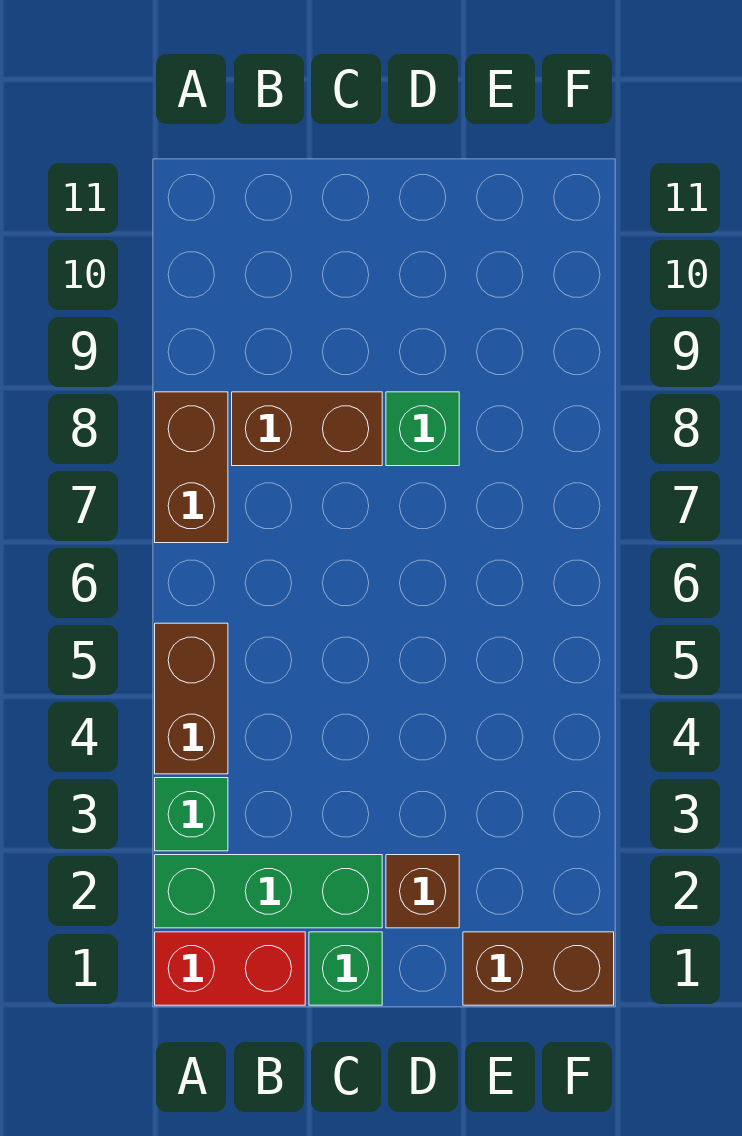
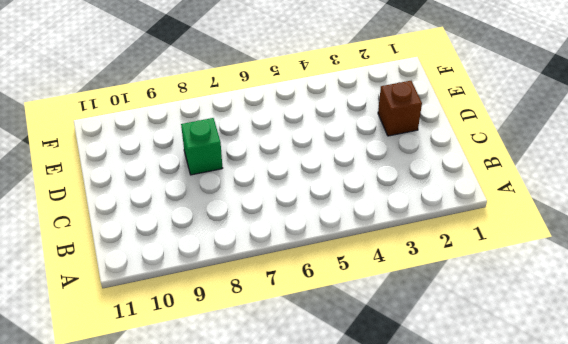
none -> red 1x2 brick [155,932,305,1005]
none -> green 1x3 brick [155,855,382,928]

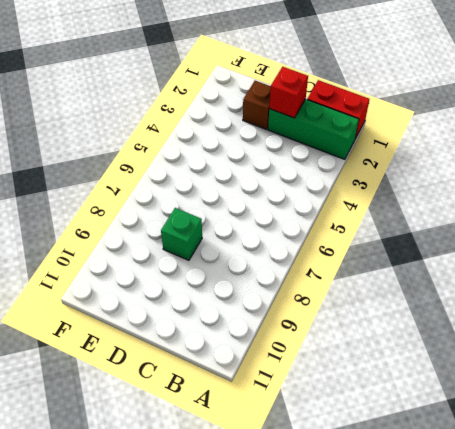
red 1x1 brick [269,67,308,118] -> none
none -> green 1x1 brick [155,778,228,851]
none -> brown 1x2 brick [155,623,228,774]

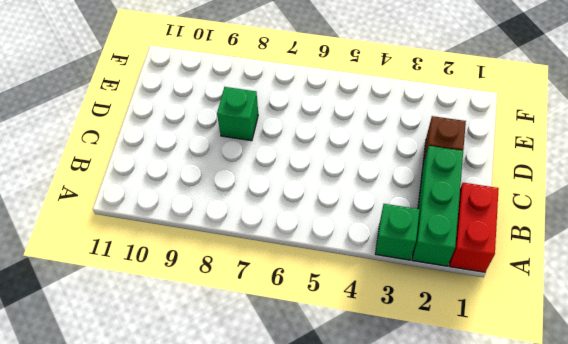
none -> brown 1x2 brick [155,623,228,774]
none -> brown 1x2 brick [155,392,228,543]

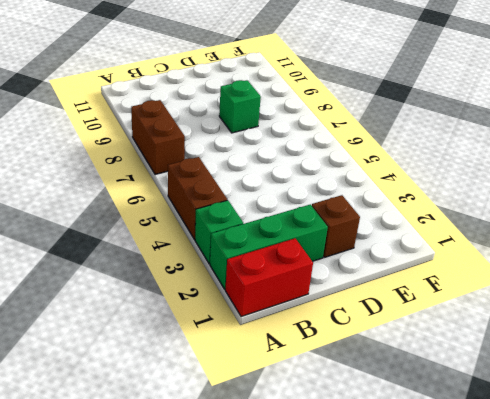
none -> brown 1x2 brick [232,392,382,466]
none -> green 1x1 brick [309,932,382,1005]

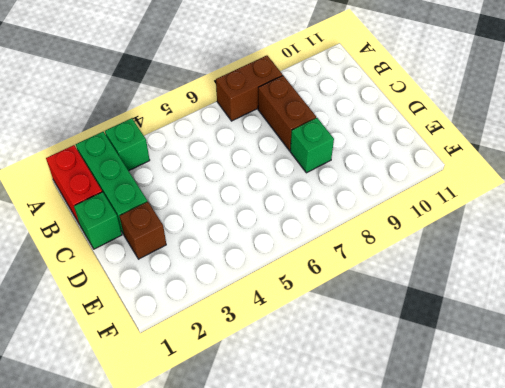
none -> brown 1x2 brick [155,623,228,774]
none -> brown 1x2 brick [463,932,614,1005]

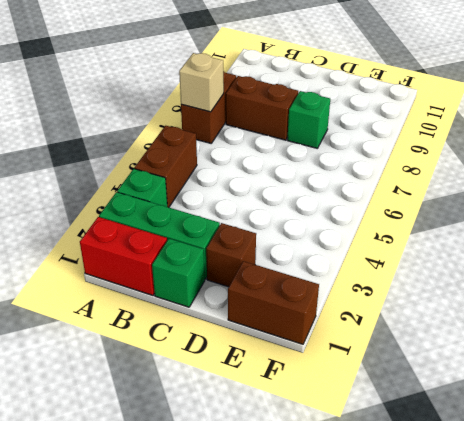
tan 1x1 brick [179,53,224,112] -> none

